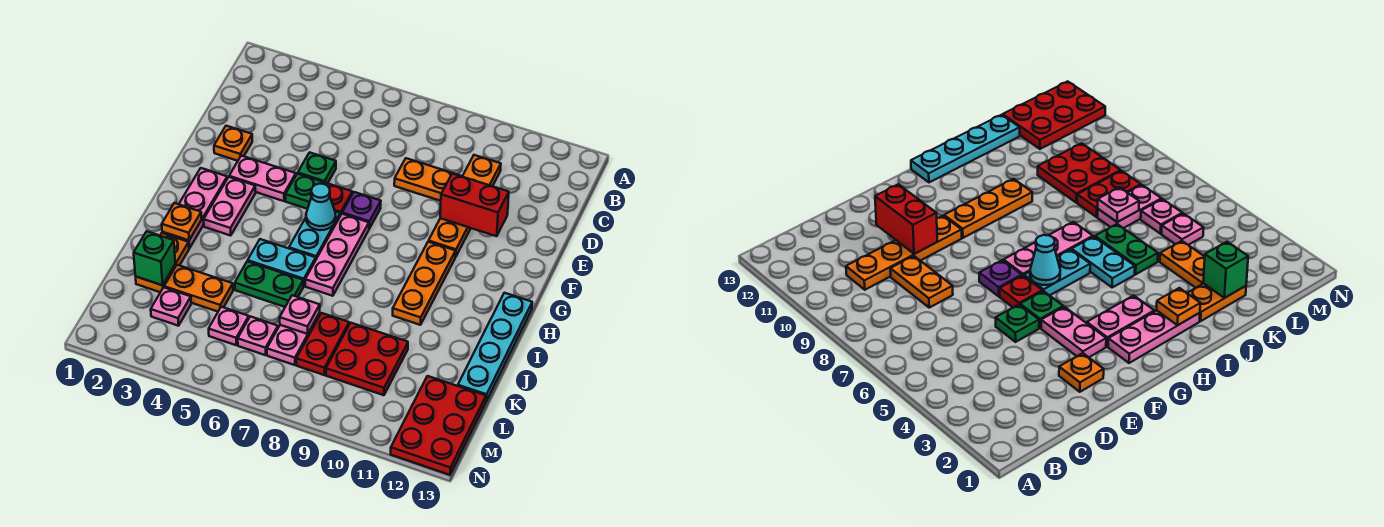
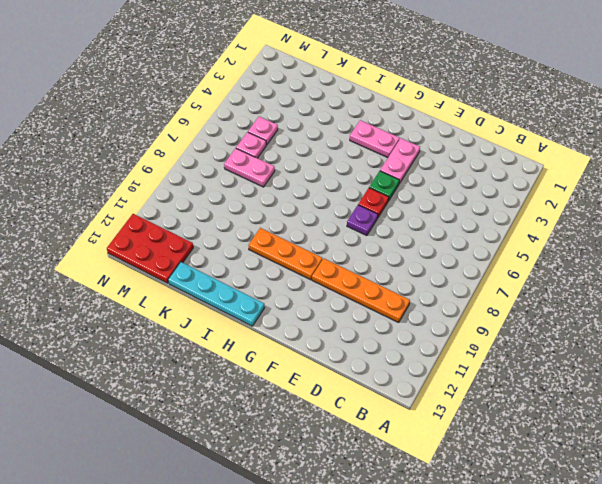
none -> orange 1x2 plate [394,158,461,201]
none -> orange 1x1 plate [214,126,252,161]
none -> green 1x1 plate [298,152,336,184]
none -> pink 1x3 plate [162,168,227,248]

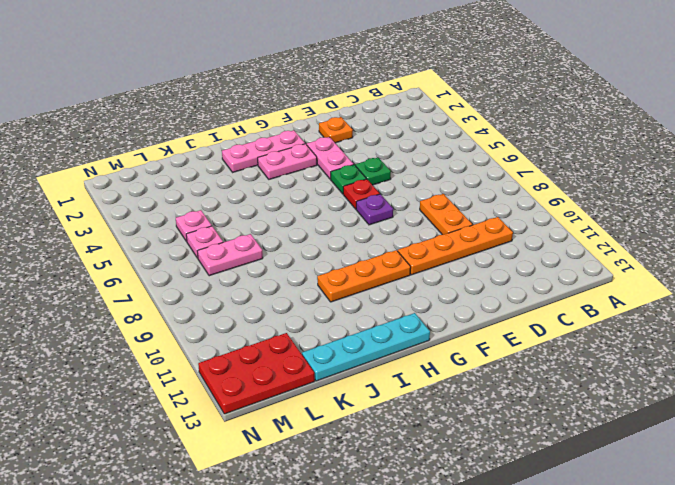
none -> cyan 1x2 plate [289,212,340,259]
none -> pink 1x3 plate [305,214,369,296]
none -> cyan 1x2 plate [248,239,316,286]
none -> orange 1x2 plate [136,233,189,292]

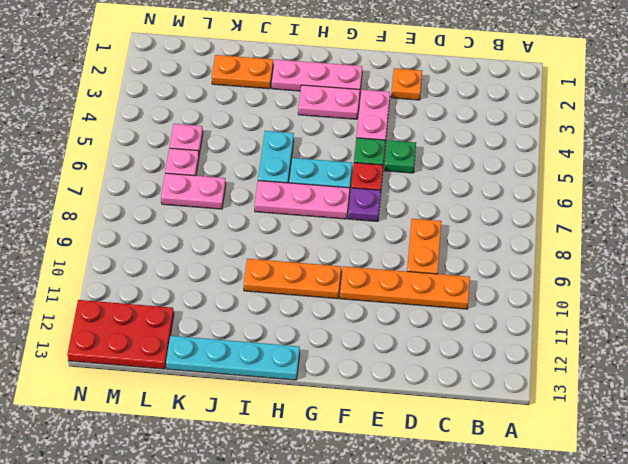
none -> green 1x2 plate [235,261,303,307]
none -> orange 1x2 plate [164,265,233,312]
none -> red 1x2 plate [296,313,349,375]
none -> red 2x2 plate [326,323,408,395]

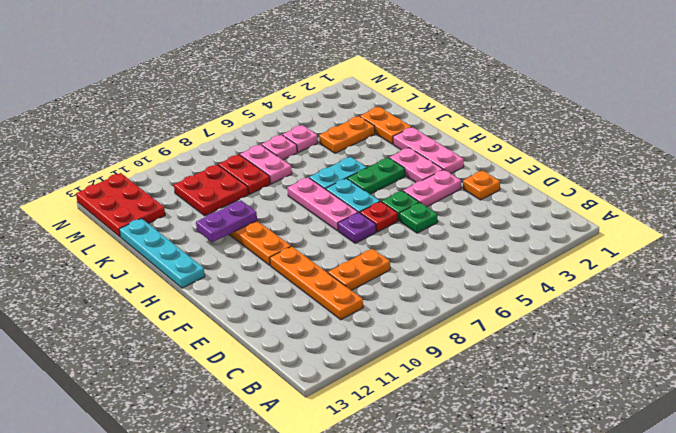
green 1x2 plate [347,158,405,194] -> green 1x2 plate moved to [235,261,303,307]
purple 1x2 plate [196,200,257,242] -> none
none -> pink 1x1 plate [151,287,191,326]
none -> red 1x2 brick [440,174,509,236]
none -> cyan 1x1 cone [306,184,336,230]
none -> orange 1x1 plate [162,203,202,240]

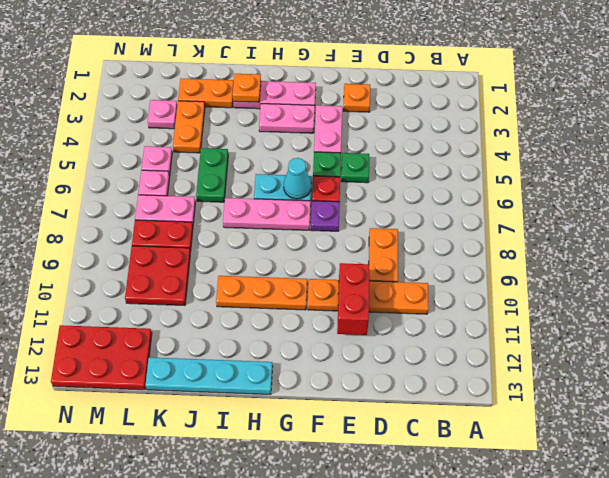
none -> cyan 1x2 plate [248,239,316,286]
none -> green 1x1 brick [134,231,175,285]
none -> pink 1x1 plate [280,295,320,334]

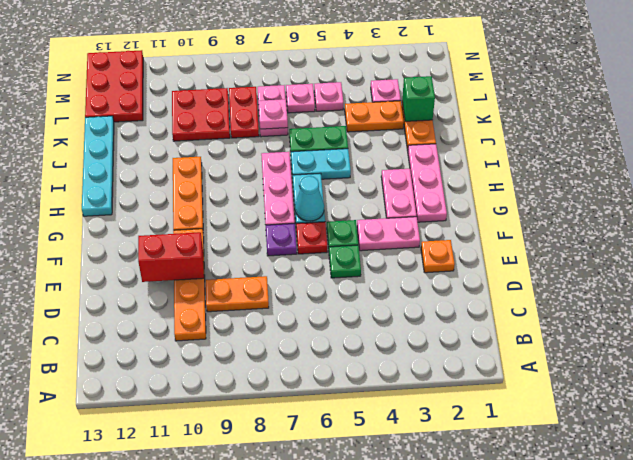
none -> orange 1x1 plate [162,203,202,240]

